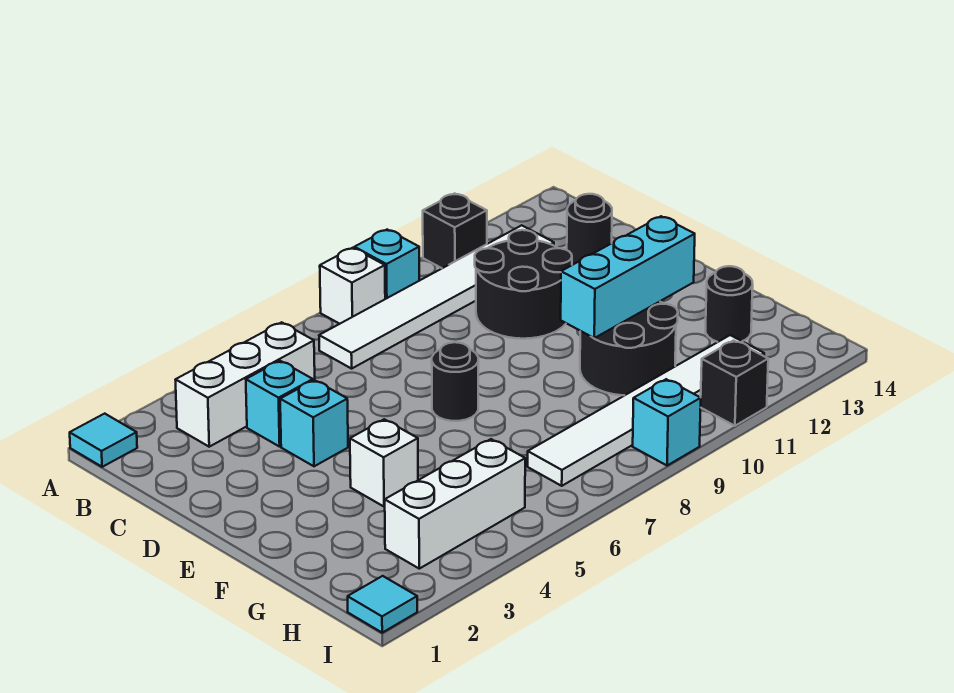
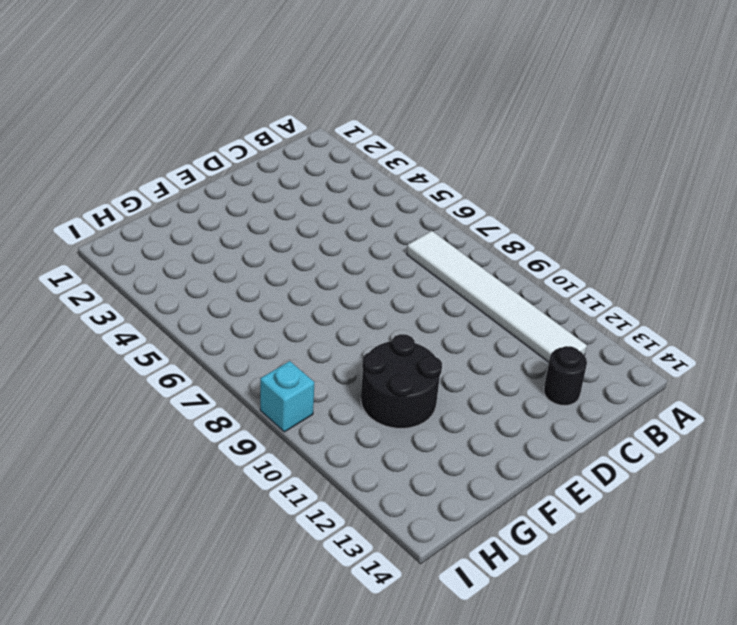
none -> cyan 1x1 tile [70,414,137,467]
none -> white 1x1 brick [320,248,385,324]
none -> cyan 1x1 brick [354,230,419,299]

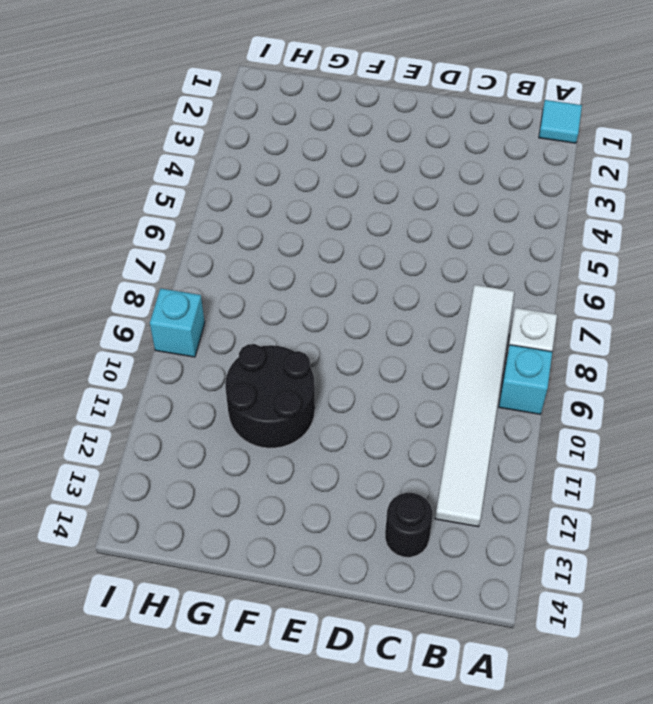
none -> black 1x1 brick [423,193,487,268]
none -> white 1x3 brick [176,322,315,447]
none -> cyan 1x1 brick [246,361,313,447]

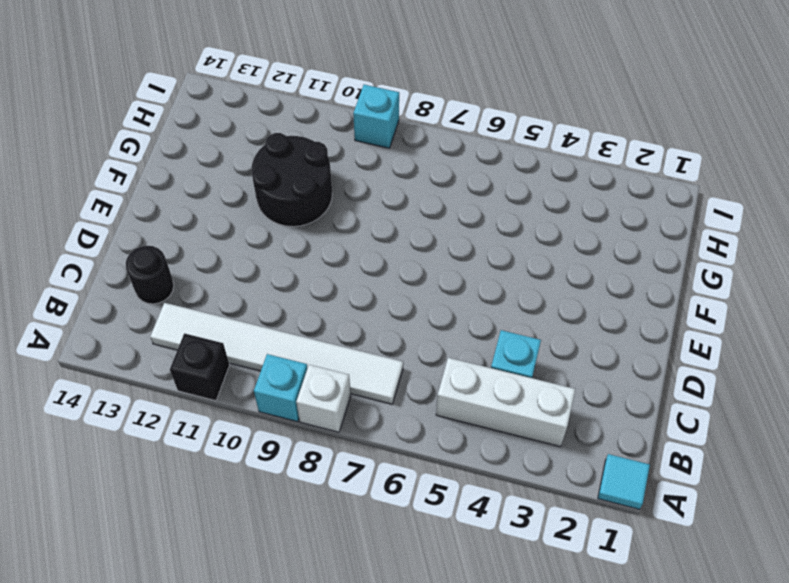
none -> black 2x2 round brick [475,230,572,339]
none -> cyan 1x1 brick [280,380,348,466]
none -> black 1x1 round brick [432,342,478,421]

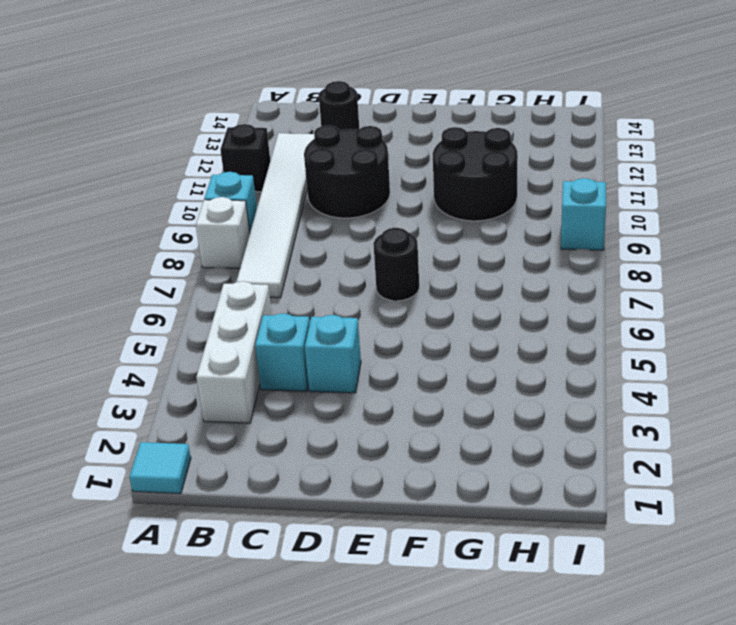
none -> white 1x1 brick [350,419,418,507]
none -> black 1x1 round brick [706,266,753,342]
none -> white 1x3 brick [385,439,525,569]

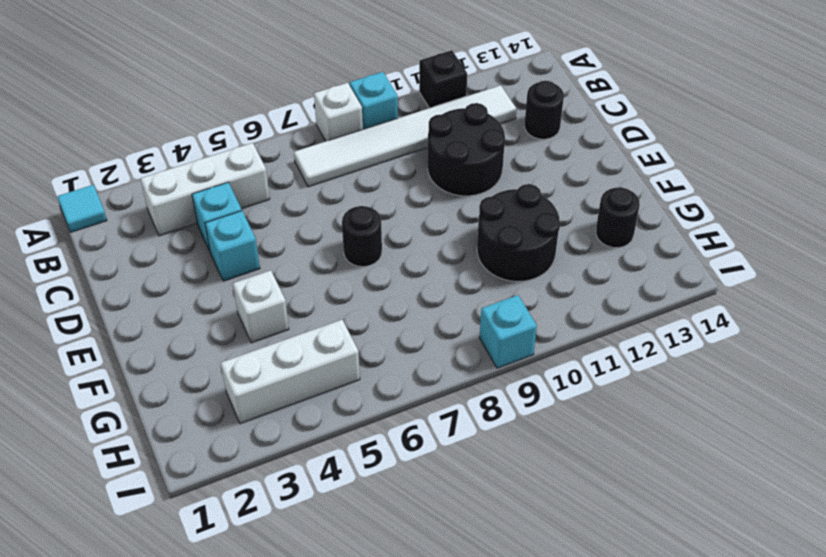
none -> white 1x6 tile [528,335,764,486]
none -> cyan 1x1 tile [348,576,417,633]
none -> black 1x1 brick [701,340,768,426]

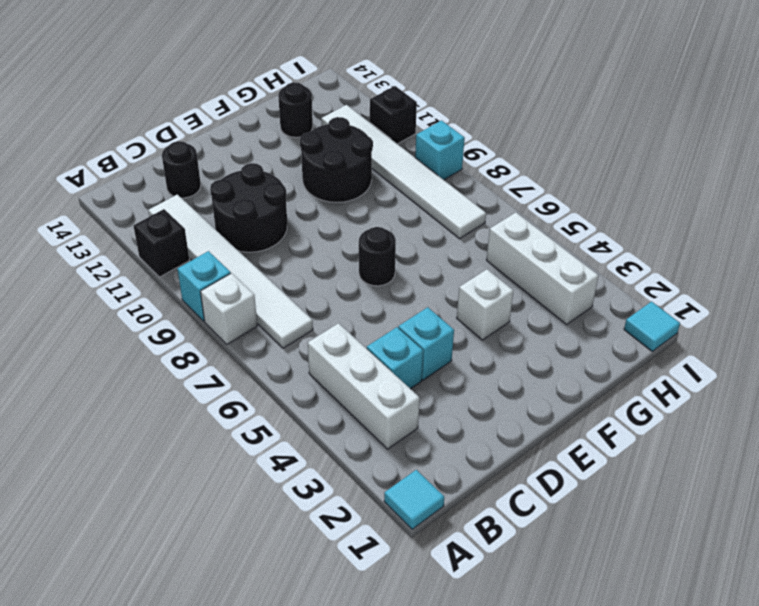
none -> cyan 1x3 brick [561,216,695,338]

